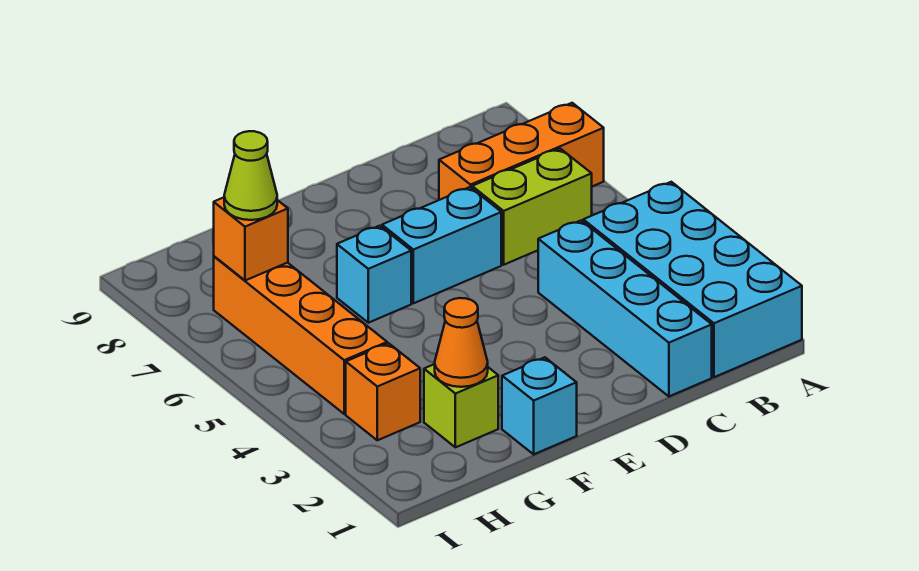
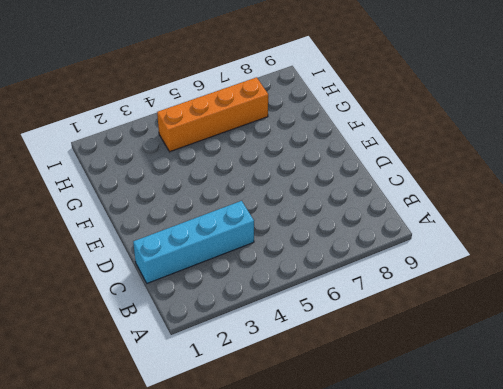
none -> cyan 2x4 brick [583,182,802,377]
none -> orange 1x3 brick [439,103,604,200]
none -> lime 1x2 brick [472,149,592,265]

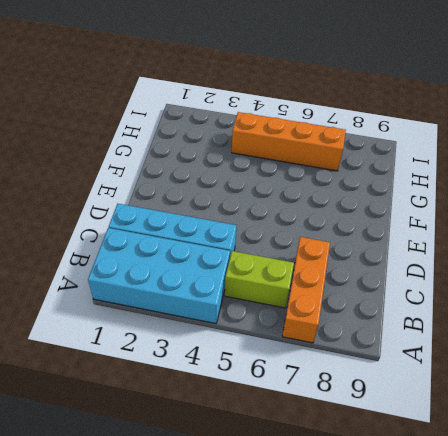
lime 1x2 brick [225,251,294,308] -> lime 1x2 brick turned to [472,149,592,265]
none -> cyan 1x2 brick [382,187,501,303]
none -> cyan 1x1 brick [502,357,577,454]
none -> cyan 1x1 brick [337,226,411,323]

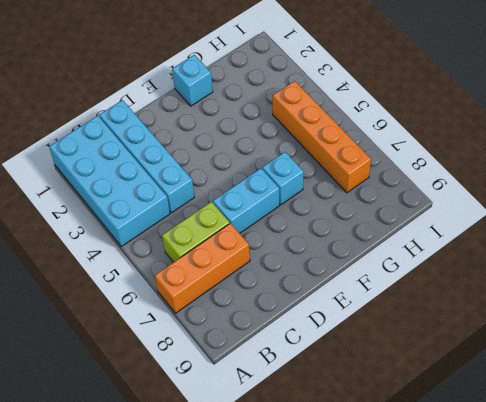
none -> lime 1x1 brick [424,364,498,447]
none -> orange 1x1 brick [346,343,420,440]
none -> orange 1x1 cone [435,298,488,387]

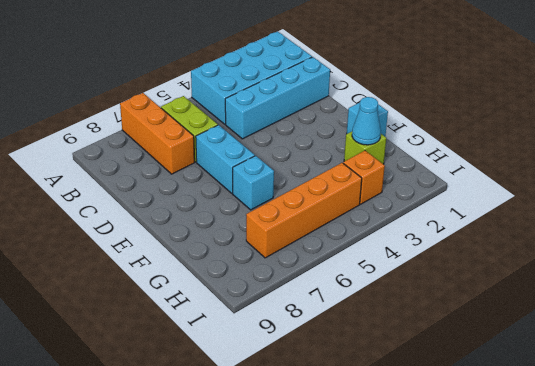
cyan 1x1 cone [352,97,381,145] -> orange 1x1 cone [435,298,488,387]
none -> orange 1x1 brick [214,197,288,281]
none -> lime 1x1 cone [224,131,277,220]

